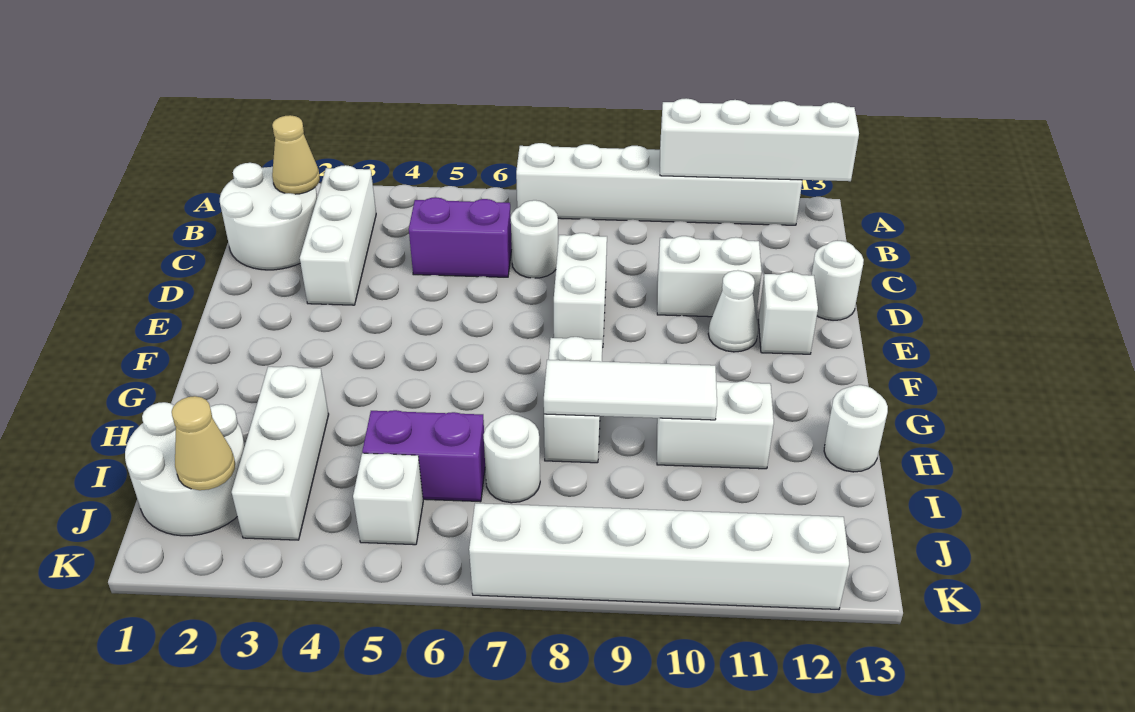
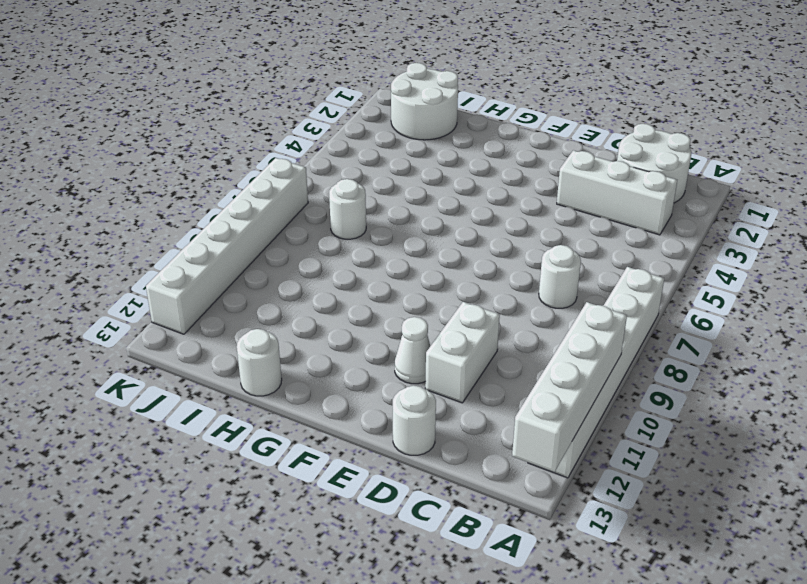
none -> purple 1x2 brick [409,197,512,277]
none -> white 1x2 brick [554,233,607,348]
none -> white 1x1 brick [758,272,818,354]

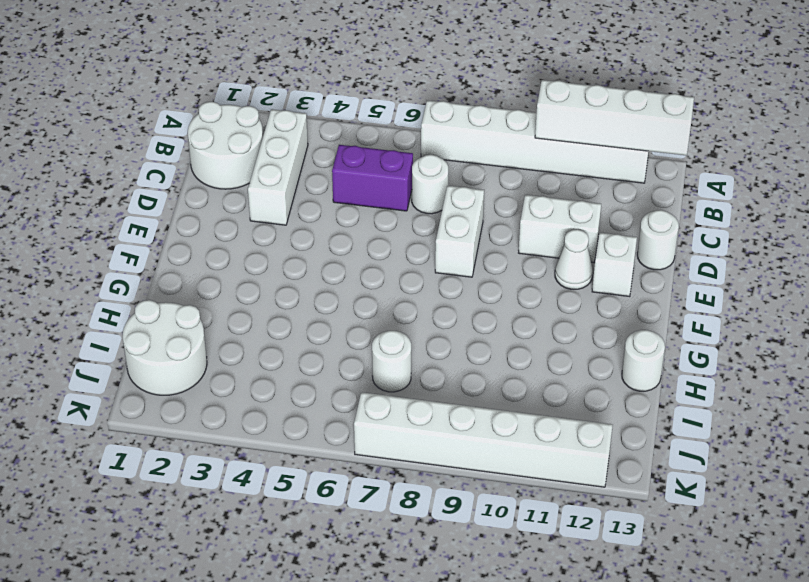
none -> white 1x2 brick [544,337,602,463]
none -> white 1x3 brick [232,366,329,540]
none -> white 1x2 brick [657,381,774,469]

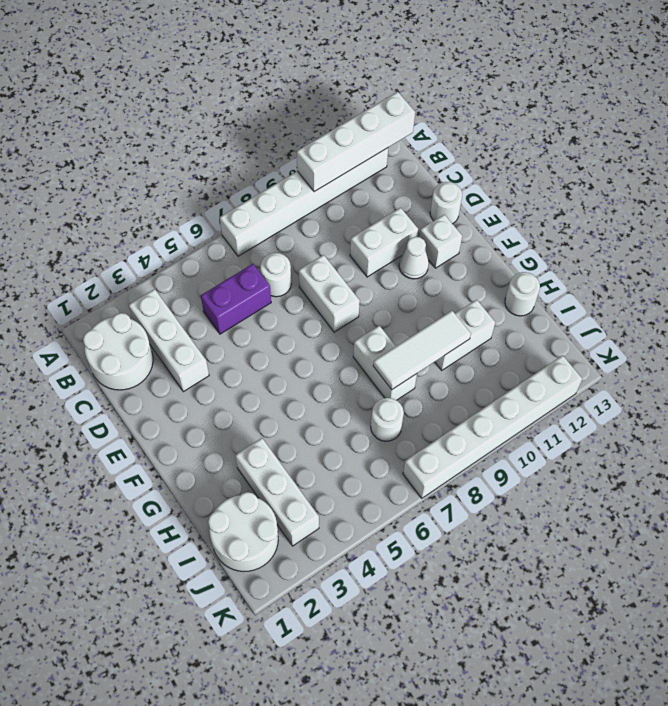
none -> purple 1x2 brick [362,410,485,502]
none -> white 1x1 brick [353,453,423,545]
none -> tan 1x1 cone [272,115,320,194]

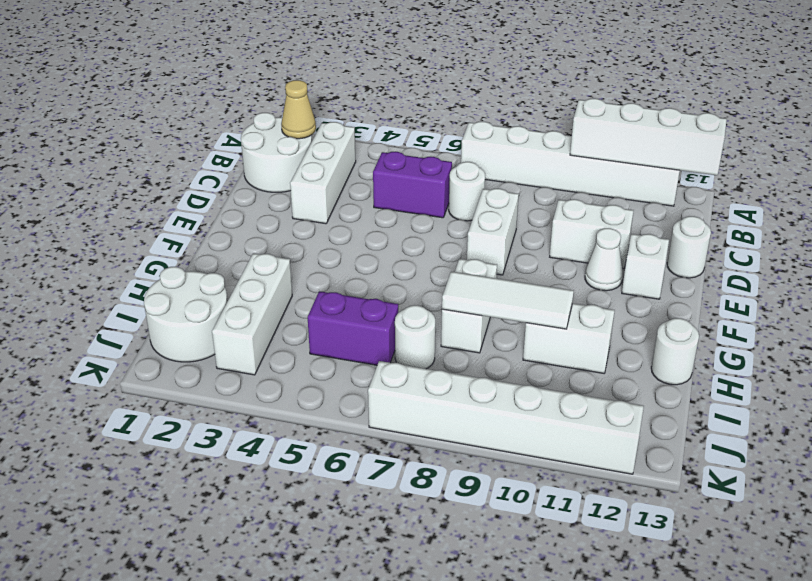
none -> white 1x1 brick [353,453,423,545]
none -> tan 1x1 cone [172,396,235,490]

